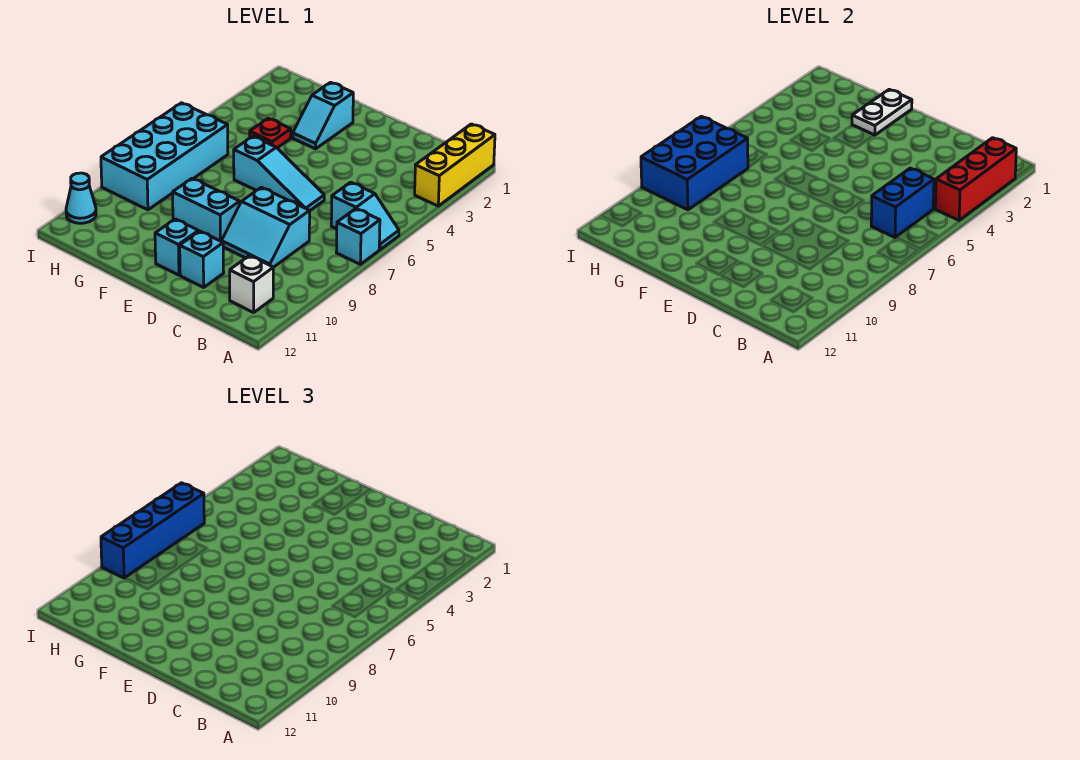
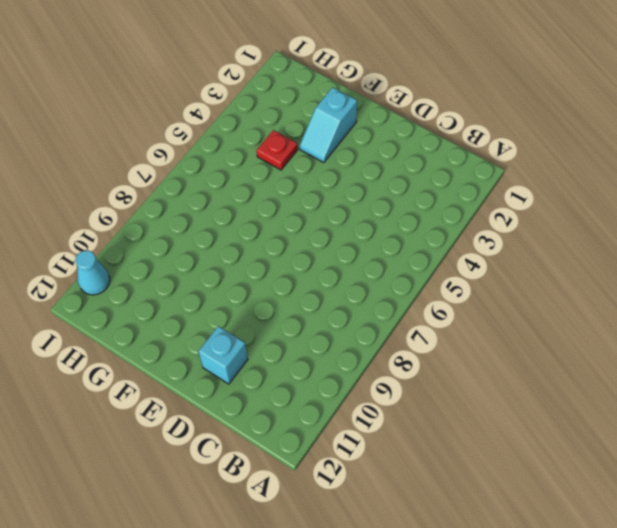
none -> yellow 1x3 brick [415,124,495,206]
none -> cyan 1x2 slope [331,182,399,249]
none -> cyan 1x1 brick [336,209,380,264]

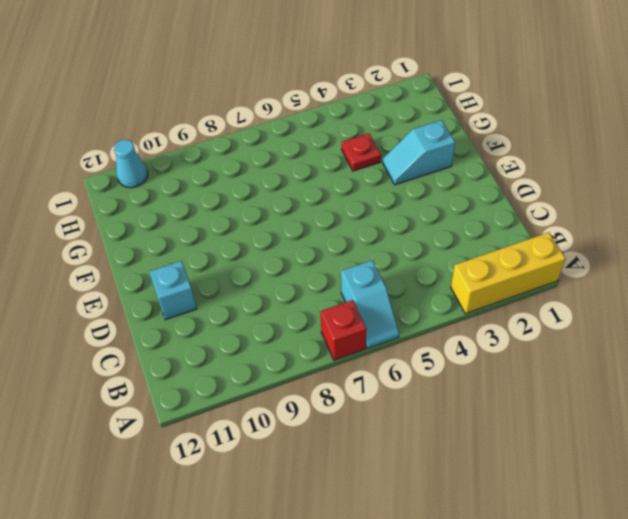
red 1x1 brick [320,300,366,360] -> cyan 1x1 brick [336,209,380,264]
none -> white 1x1 brick [230,256,273,313]
none -> cyan 2x2 slope [222,187,310,267]
none -> cyan 1x3 slope [234,136,324,211]

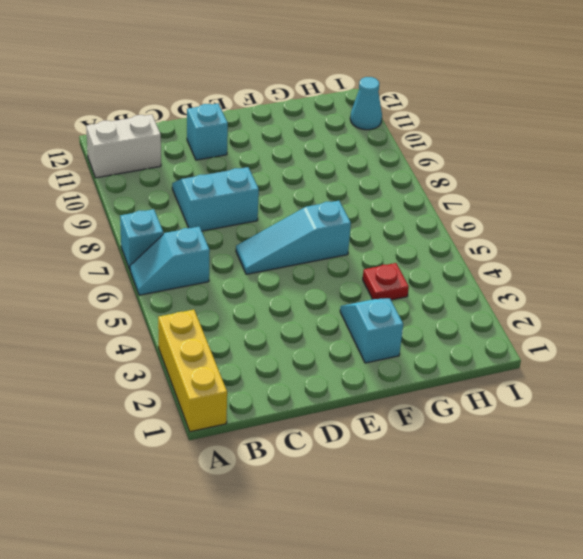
white 1x2 brick [86,115,161,178] -> white 1x1 brick [230,256,273,313]
none -> cyan 1x2 brick [173,178,240,242]
none -> cyan 1x1 brick [155,219,198,275]
none -> cyan 2x4 brick [101,103,228,210]

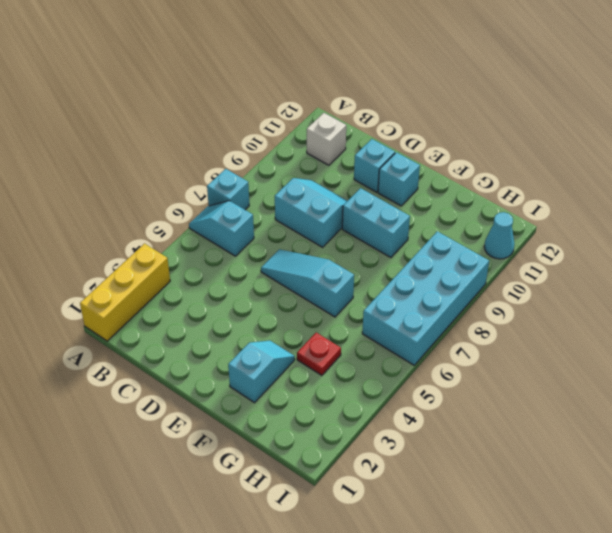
none -> red 1x3 brick [935,138,1016,220]
none -> blue 1x2 brick [871,168,934,237]
none -> white 1x2 plate [852,89,912,135]

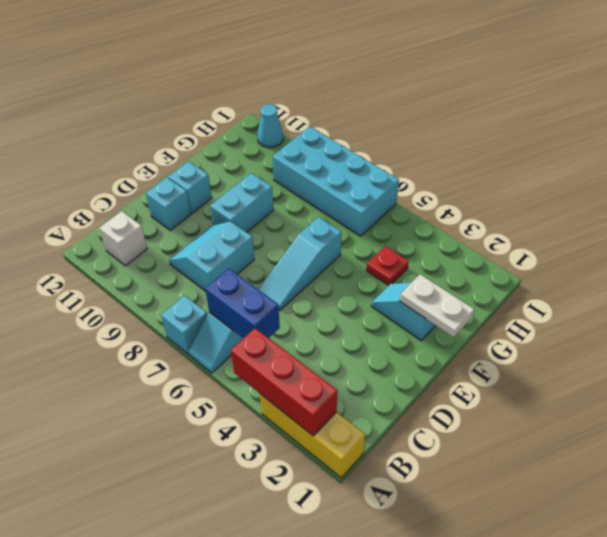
none -> blue 2x3 brick [641,116,748,210]
none -> blue 1x4 brick [101,483,204,578]

